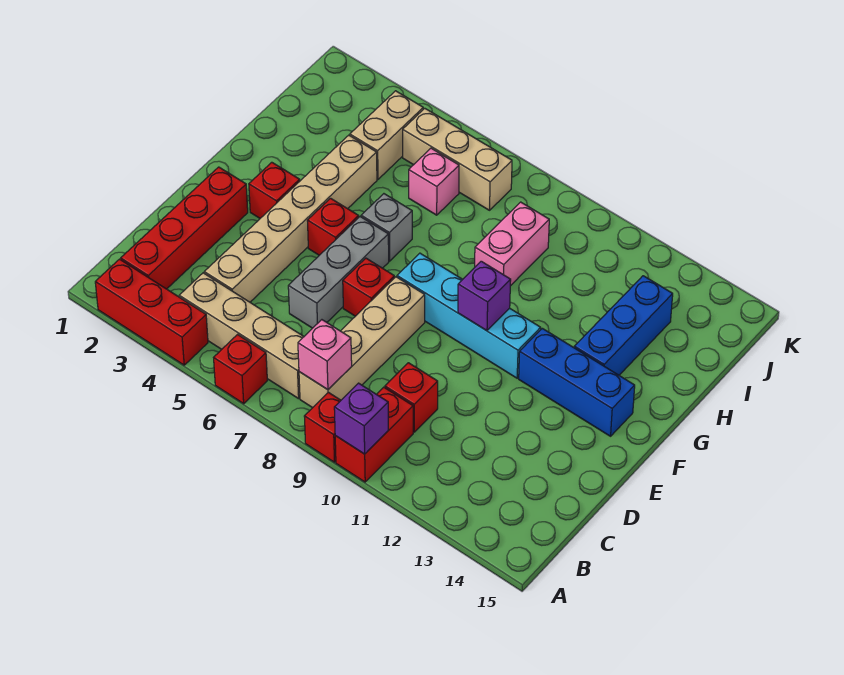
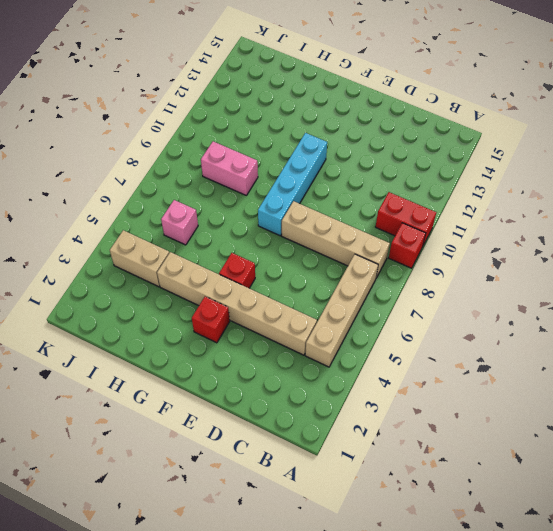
none -> red 1x3 brick [95,259,208,365]
none -> red 1x1 brick [214,335,267,404]
none -> red 1x4 brick [121,167,248,289]

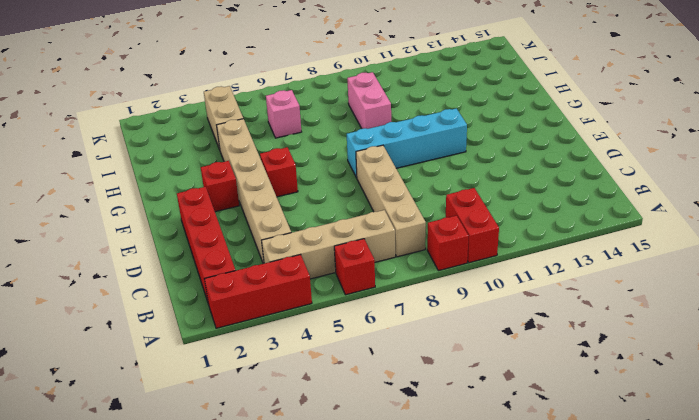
none -> red 1x1 brick [385,363,438,432]
none -> grey 1x3 brick [288,217,389,328]
none -> red 1x1 brick [343,258,394,316]

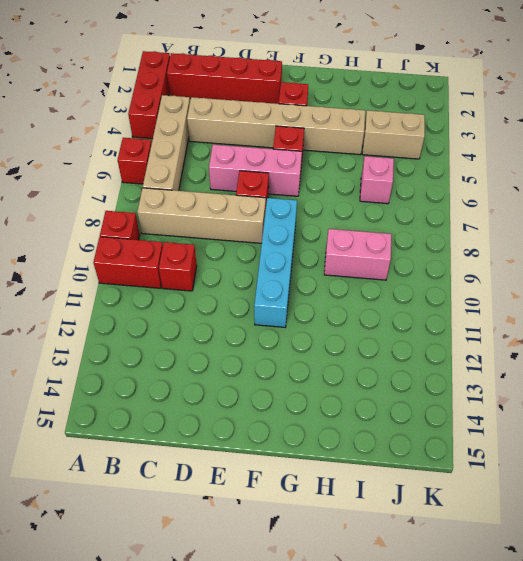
pink 1x3 brick [209,145,302,196] -> grey 1x3 brick [288,217,389,328]
none -> blue 1x3 brick [519,328,635,436]
none -> grey 1x1 brick [361,194,412,261]
none -> blue 1x3 brick [574,276,673,375]

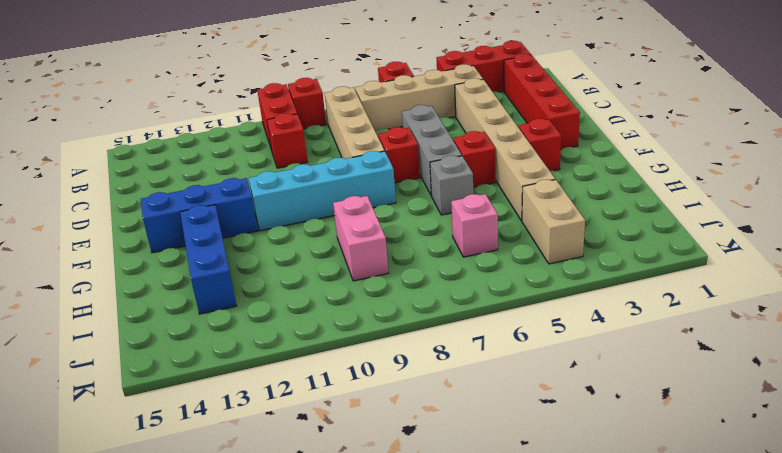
none -> tan 1x3 brick [403,108,512,210]
none -> purple 1x1 brick [334,383,388,454]
none -> pink 1x1 brick [298,320,352,390]

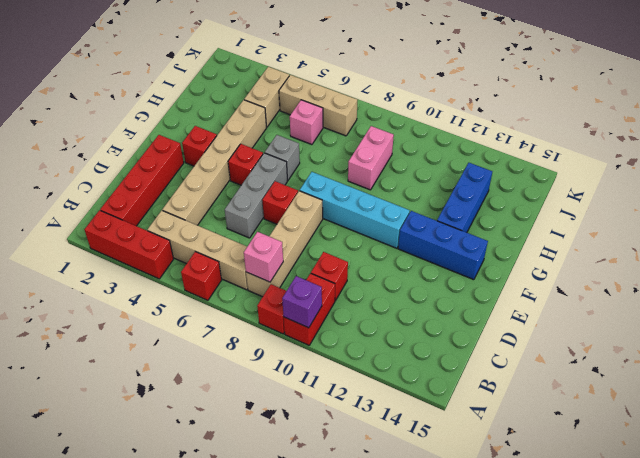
none -> purple 1x1 brick [458,261,511,331]

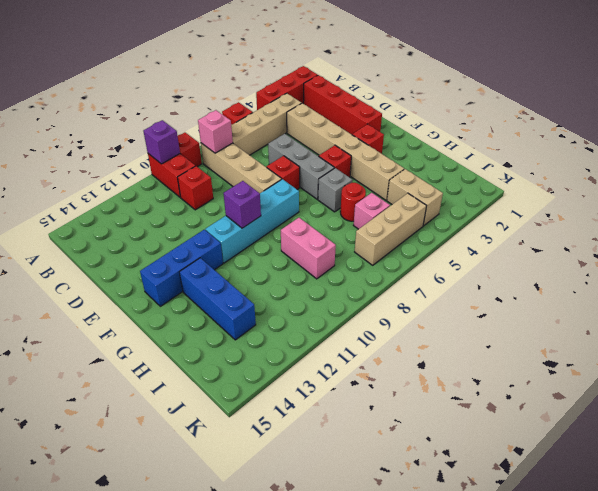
red 1x1 round brick [340,183,366,221] -> none

